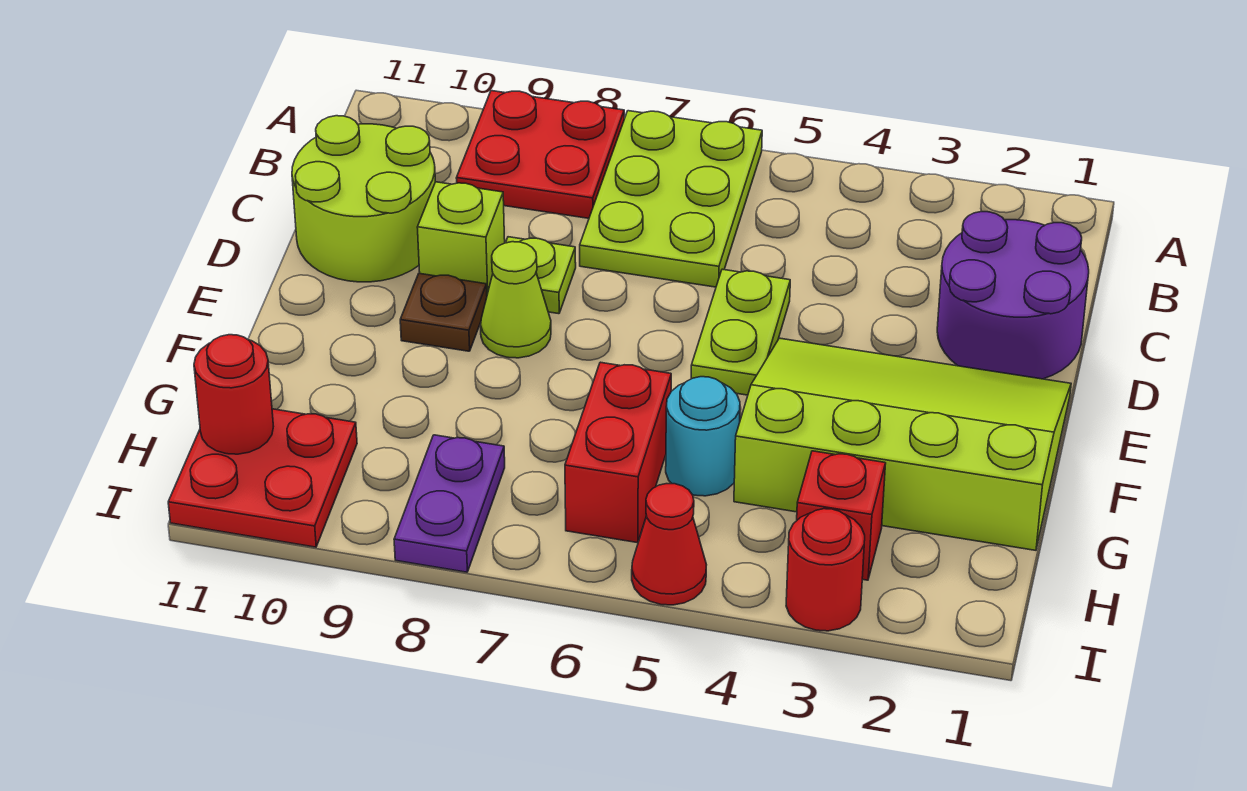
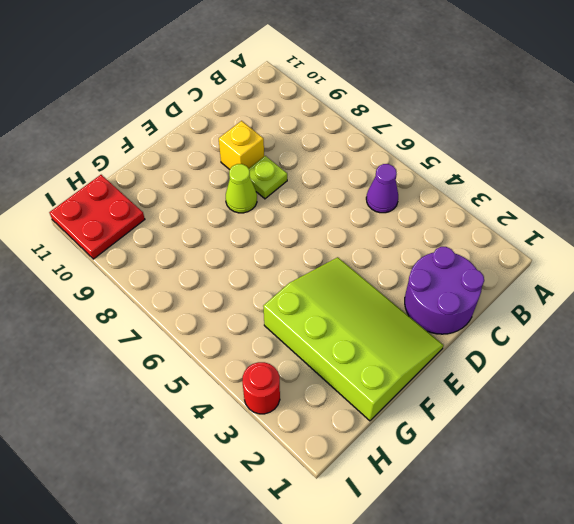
purple 1x1 cone [366,164,398,213] -> none
yellow 1x1 brick [219,121,264,170] -> lime 1x1 brick [417,182,505,294]
none -> lime 2x3 plate [580,111,762,287]
none -> red 2x2 plate [456,91,624,218]
none -> lime 2x2 round brick [292,116,435,282]

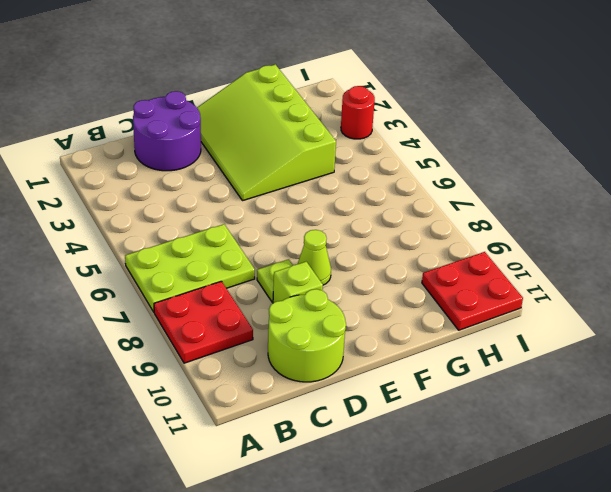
none -> lime 1x2 plate [691,269,790,395]
none -> brown 1x1 plate [400,273,487,351]
none -> cyan 1x1 round brick [666,377,740,496]

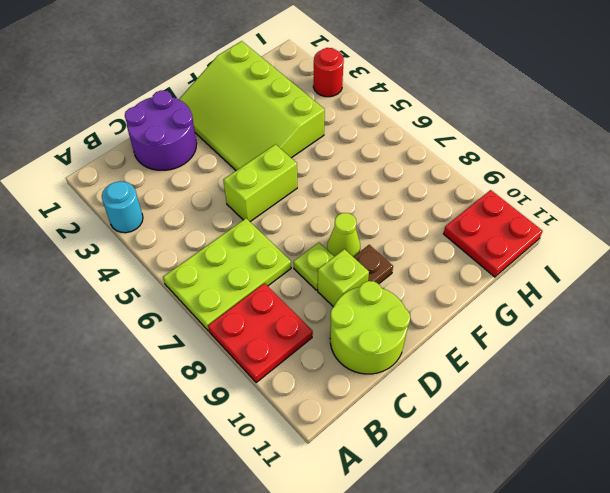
cyan 1x1 round brick [102,181,143,233] -> cyan 1x1 round brick moved to [666,377,740,496]
lime 1x2 brick [223,144,297,222] -> lime 1x2 plate [691,269,790,395]
none -> red 1x2 brick [565,362,671,543]
none -> red 1x1 brick [797,451,886,580]
none -> purple 1x2 plate [394,435,505,572]

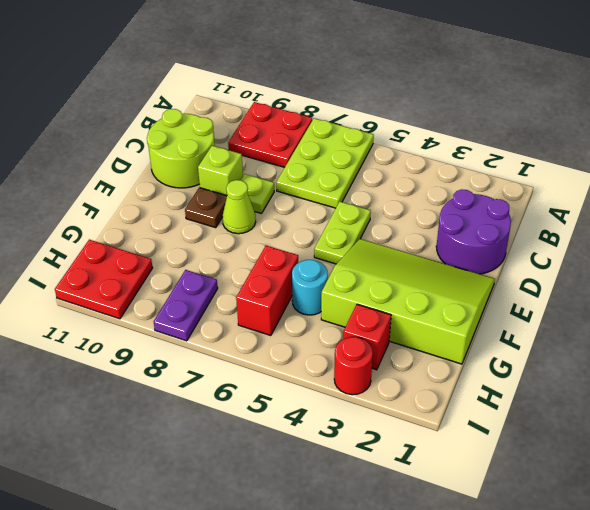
none -> red 1x1 cone [632,484,706,605]
none -> red 1x1 round brick [194,335,273,454]

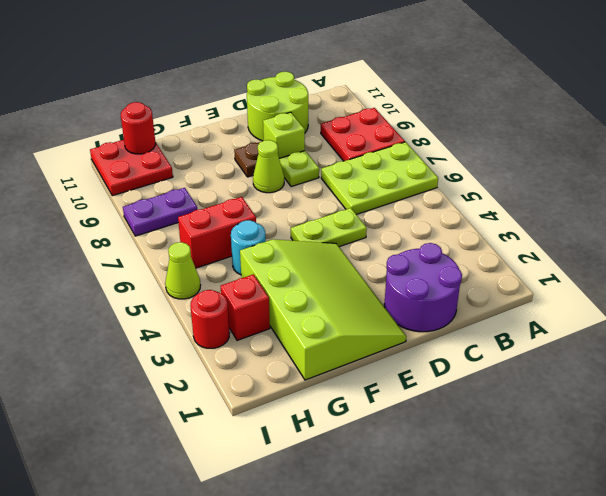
lime 1x1 cone [165,242,200,299] -> red 1x1 cone [632,484,706,605]

